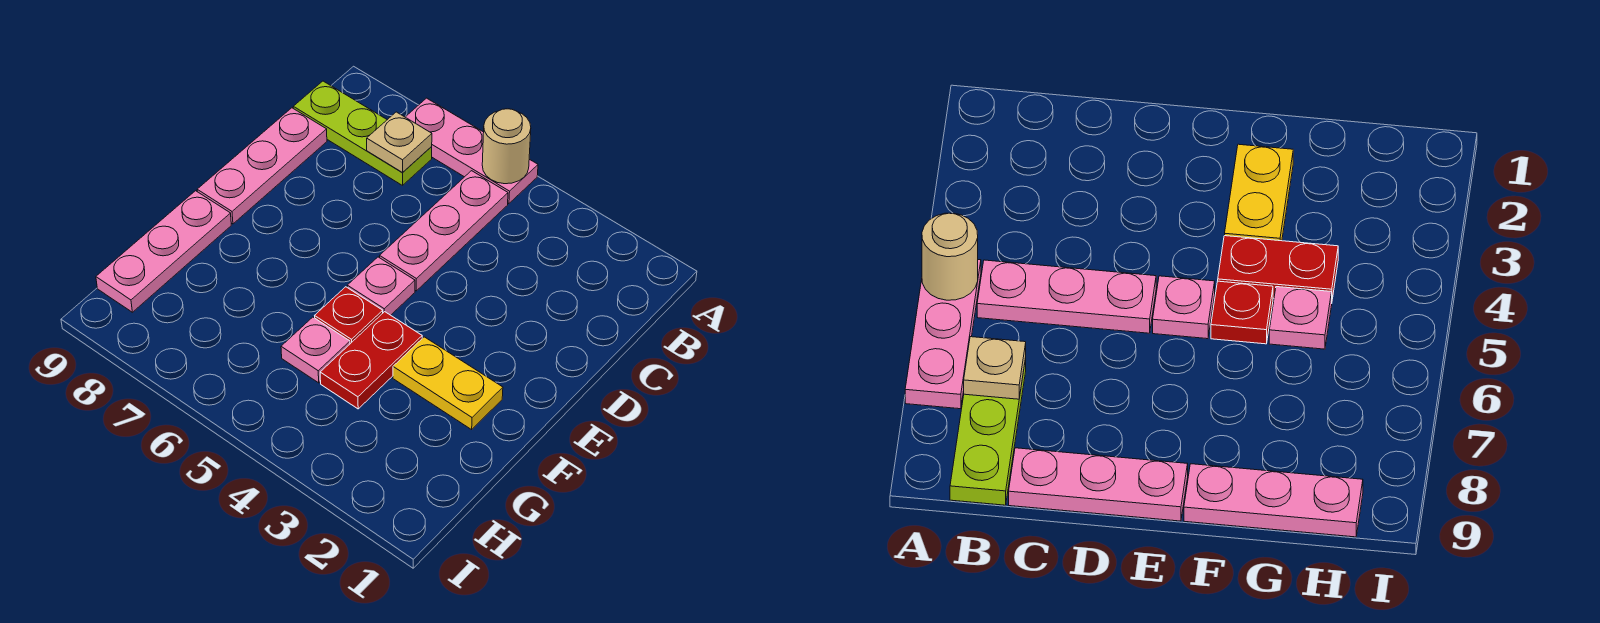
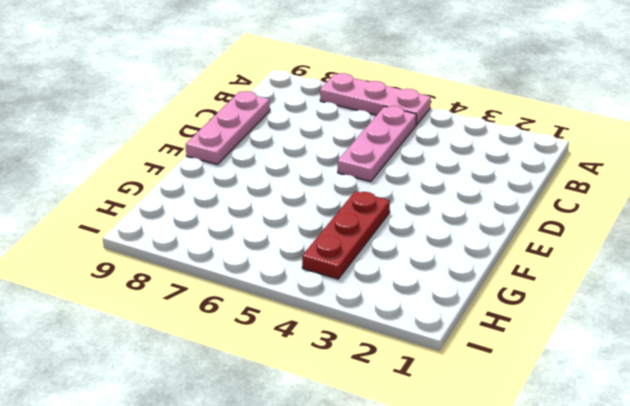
red 1x3 plate [302,191,390,279] -> red 1x2 plate [320,312,422,409]
none -> lime 1x3 plate [293,81,432,185]
none -> pink 1x1 plate [347,257,415,315]
none -> yellow 1x2 plate [393,337,503,430]

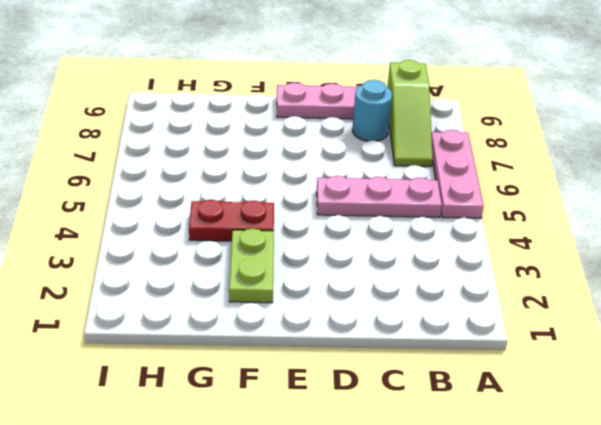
lime 1x3 slope [388,60,433,166] -> lime 1x3 plate [293,81,432,185]
cyan 1x1 round brick [352,80,392,141] -> none
lime 1x2 plate [229,229,274,303] -> yellow 1x2 plate [393,337,503,430]
none -> pink 1x1 plate [347,257,415,315]
none -> red 1x1 plate [315,287,383,344]
none -> pink 1x3 plate [96,191,231,312]

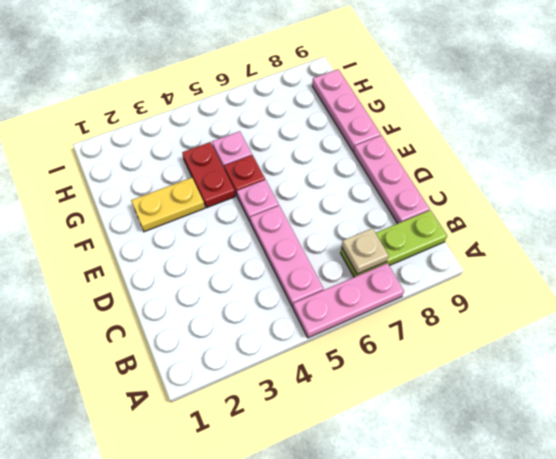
none -> tan 1x1 round brick [482,109,531,184]

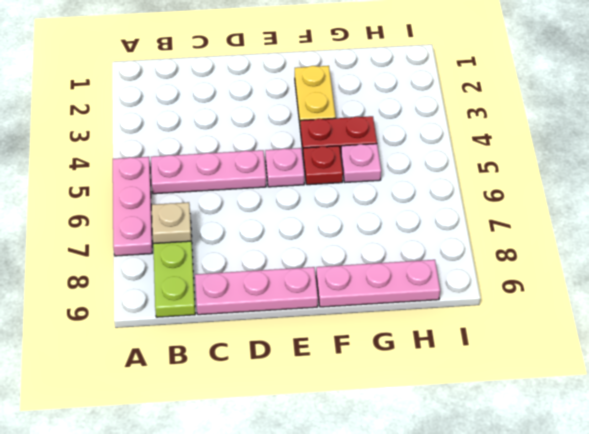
none -> tan 1x1 round brick [482,109,531,184]

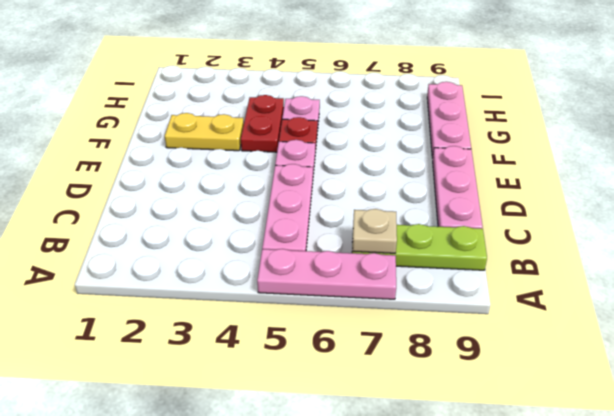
none -> tan 1x1 round brick [482,109,531,184]

